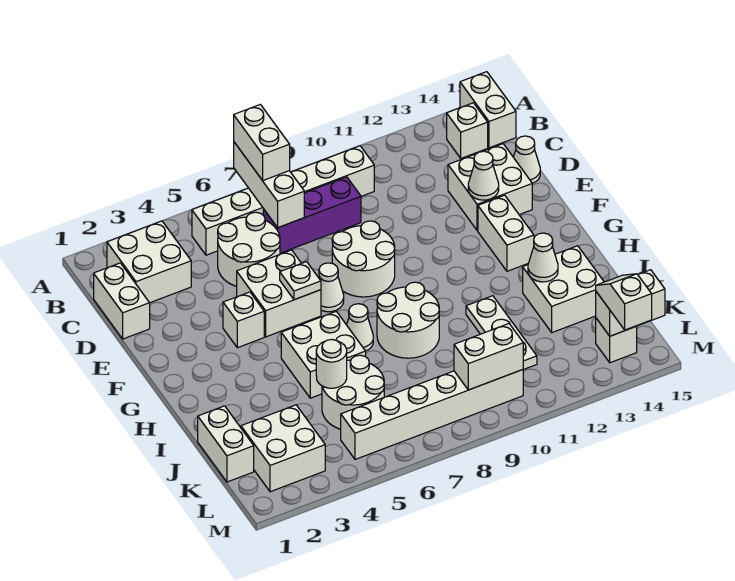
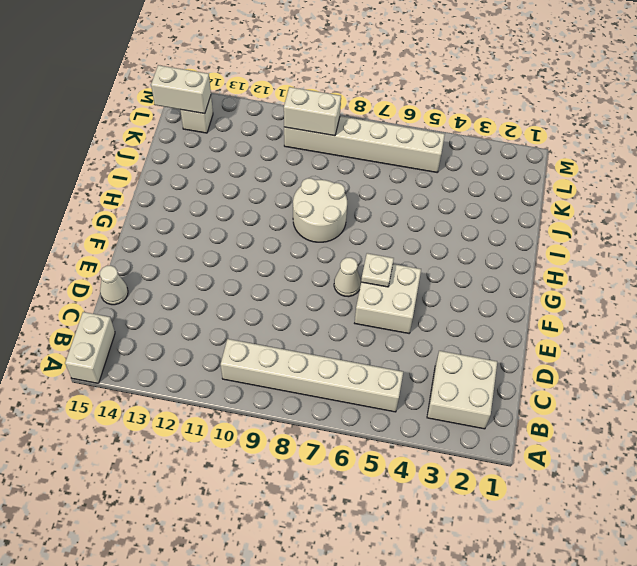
none -> white 1x1 brick [447,103,488,158]
none -> white 1x2 brick [94,263,150,339]
none -> white 2x2 round brick [218,212,280,286]
none -> purple 1x3 brick [263,177,361,253]

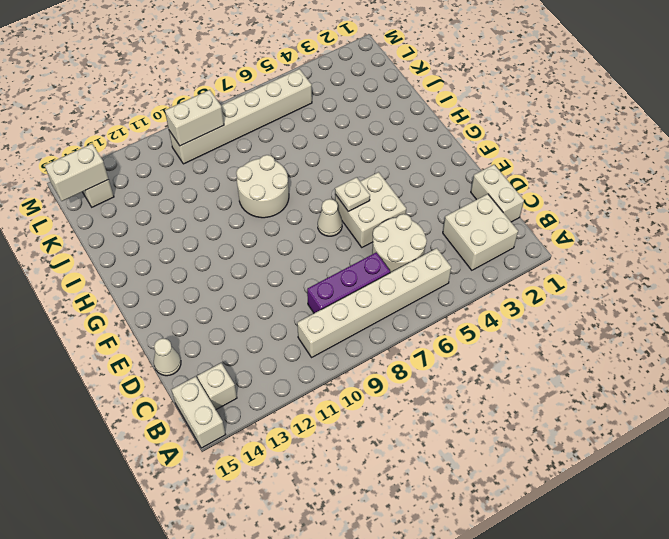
none -> white 2x2 brick [448,144,532,231]
none -> white 2x2 round brick [332,221,395,297]
none -> white 1x1 brick [223,292,264,348]
none -> white 1x2 brick [478,195,534,271]

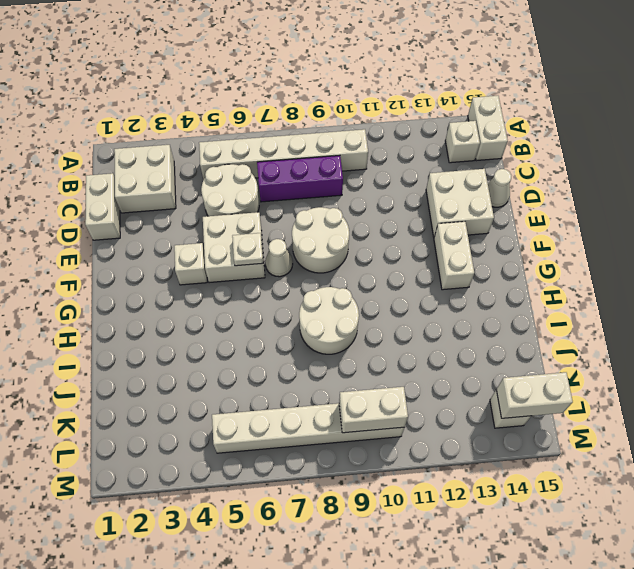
none -> white 2x2 brick [281,311,366,398]
none -> white 1x1 cone [347,304,373,351]
none -> white 1x3 plate [466,296,537,370]
none -> white 2x2 brick [523,246,604,332]

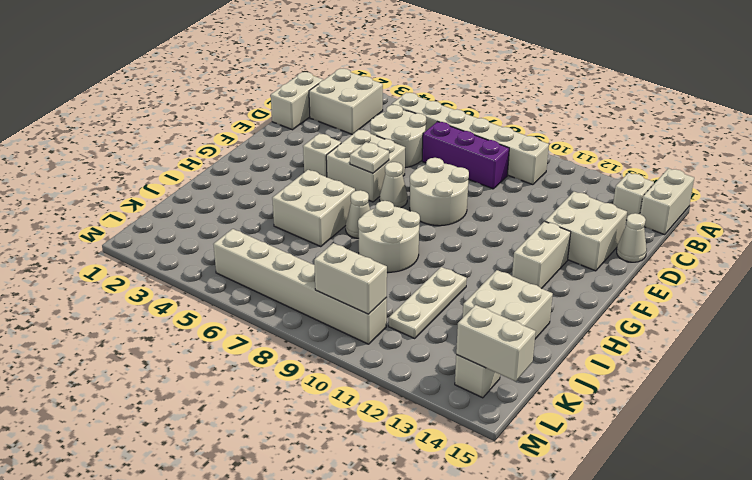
none -> white 1x2 brick [198,406,254,482]
none -> white 2x2 round brick [322,355,384,429]
none -> white 2x2 brick [241,405,325,492]
none -> white 1x3 brick [234,142,304,228]

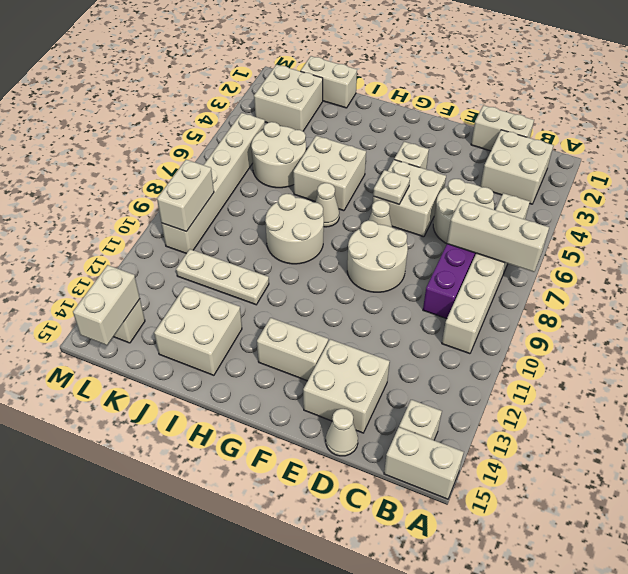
none -> white 1x1 cone [468,151,499,200]
none -> white 1x1 cone [528,233,558,282]
none -> white 1x1 round brick [316,340,347,388]
none -> white 1x2 brick [234,104,290,180]

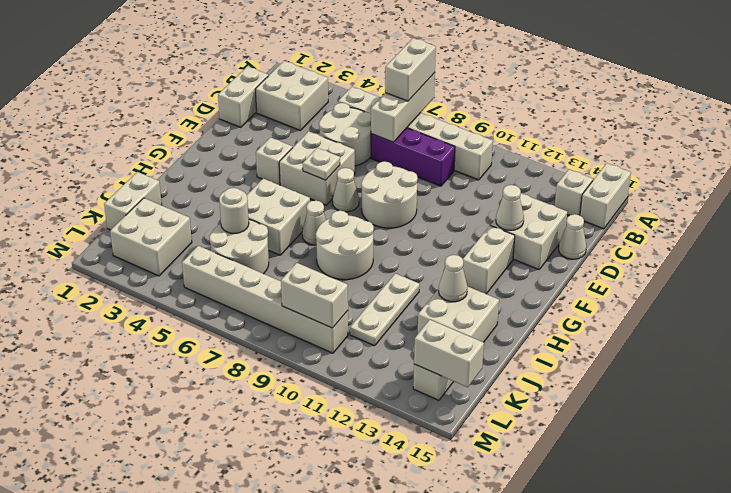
none -> white 1x2 slope [596,274,652,330]

